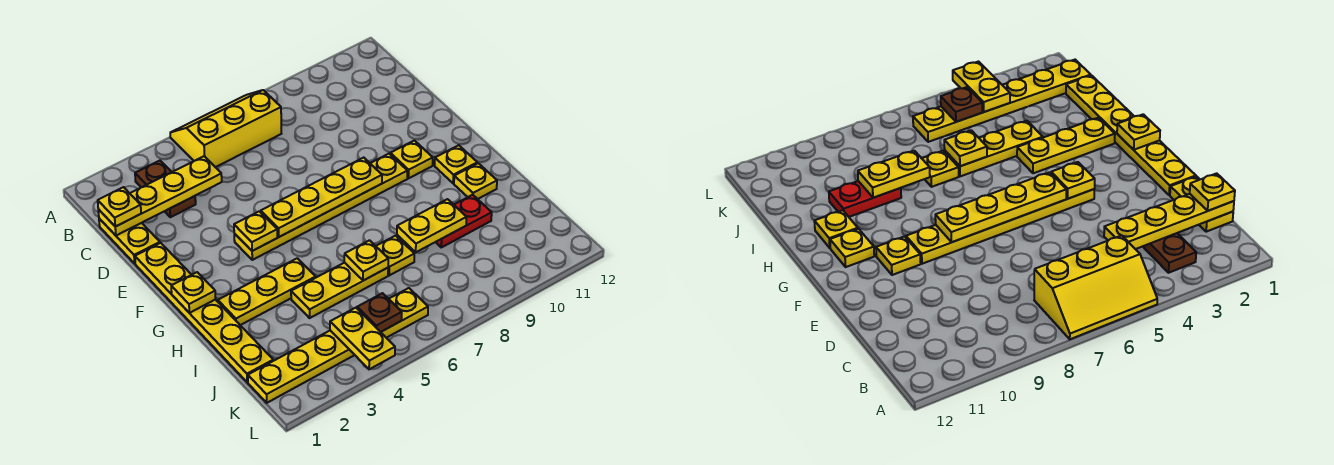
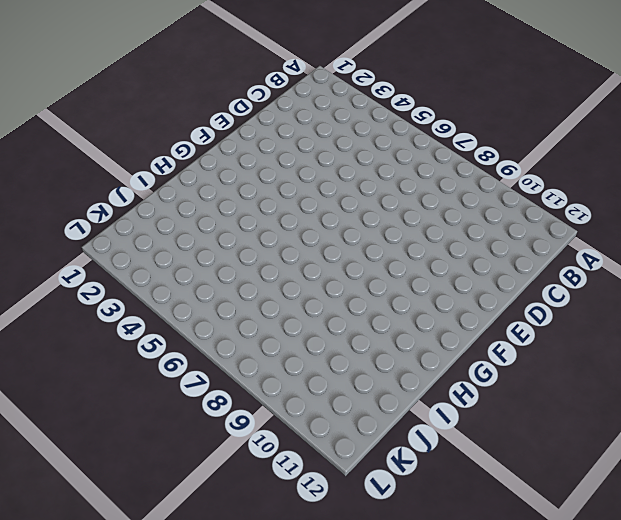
none -> yellow 2x3 slope [170,90,281,167]
none -> brown 1x2 plate [135,161,196,217]
none -> yellow 1x2 plate [99,219,160,263]

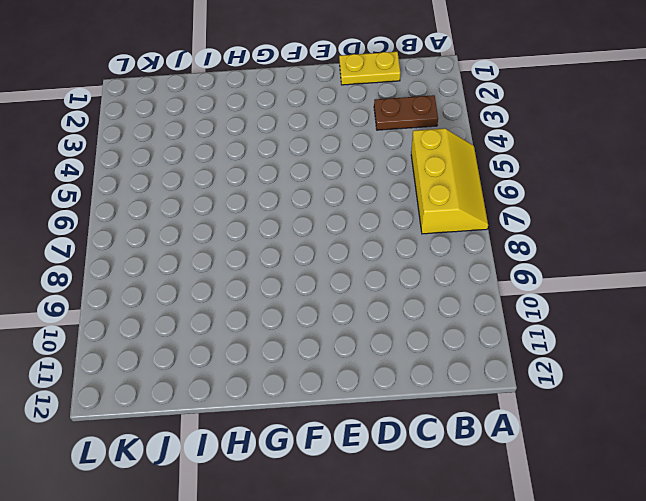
none -> yellow 1x6 plate [135,243,273,382]
none -> yellow 1x6 plate [234,154,407,260]
none -> yellow 1x1 plate [390,141,433,178]

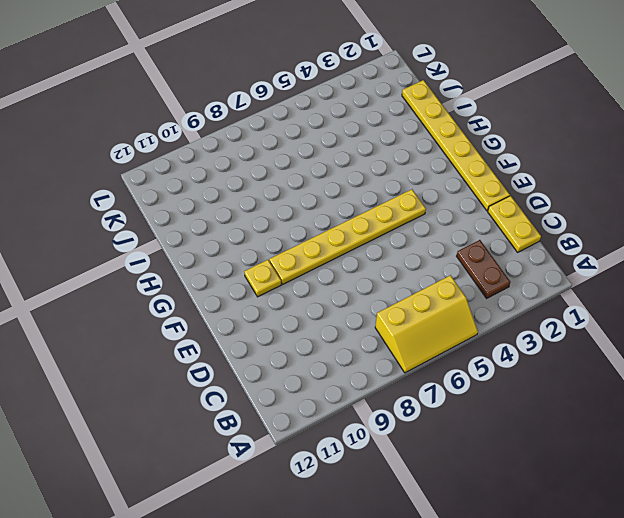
none -> yellow 1x1 plate [435,145,477,183]
none -> yellow 1x3 plate [218,258,316,325]
none -> yellow 1x1 plate [454,163,497,199]

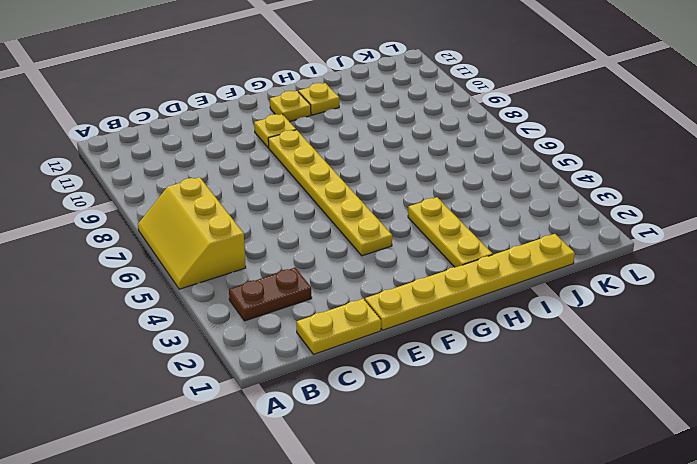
none -> yellow 1x3 plate [291,263,388,318]
none -> yellow 1x1 plate [376,236,414,275]
none -> red 1x2 plate [436,195,492,247]

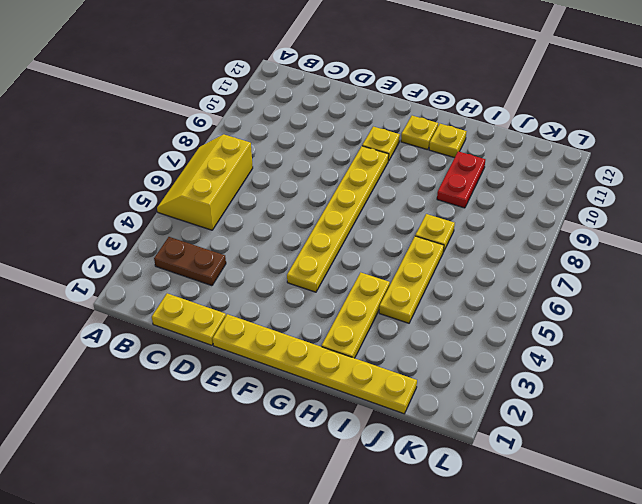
none -> yellow 1x6 plate [248,288,428,403]
none -> yellow 1x4 plate [98,156,222,236]
none -> yellow 1x1 plate [234,211,277,251]

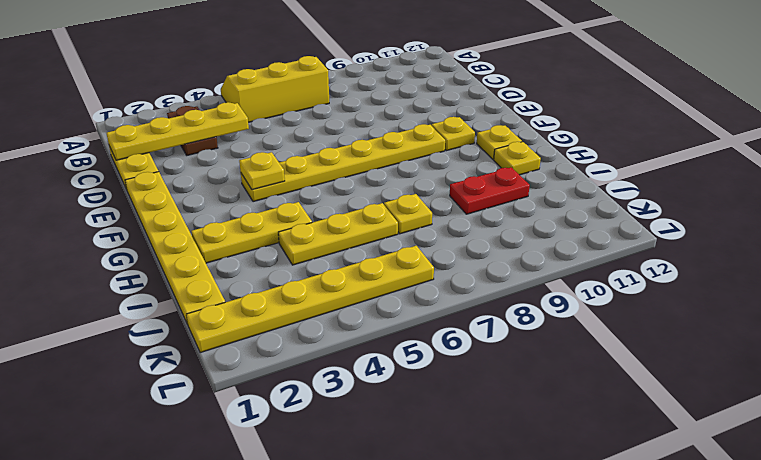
none -> yellow 1x4 plate [261,158,382,237]
none -> yellow 1x1 plate [171,272,216,313]
none -> yellow 1x1 plate [344,240,388,281]

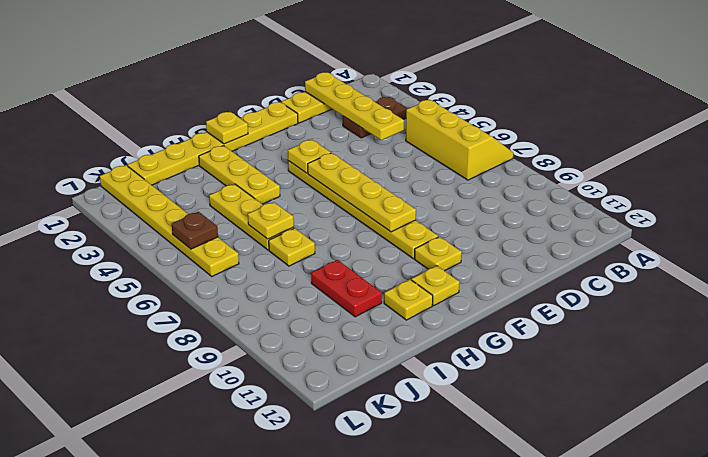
none -> yellow 1x2 plate [397,199,467,252]
none -> yellow 1x2 plate [330,308,395,369]
none -> yellow 1x1 plate [98,187,141,227]

